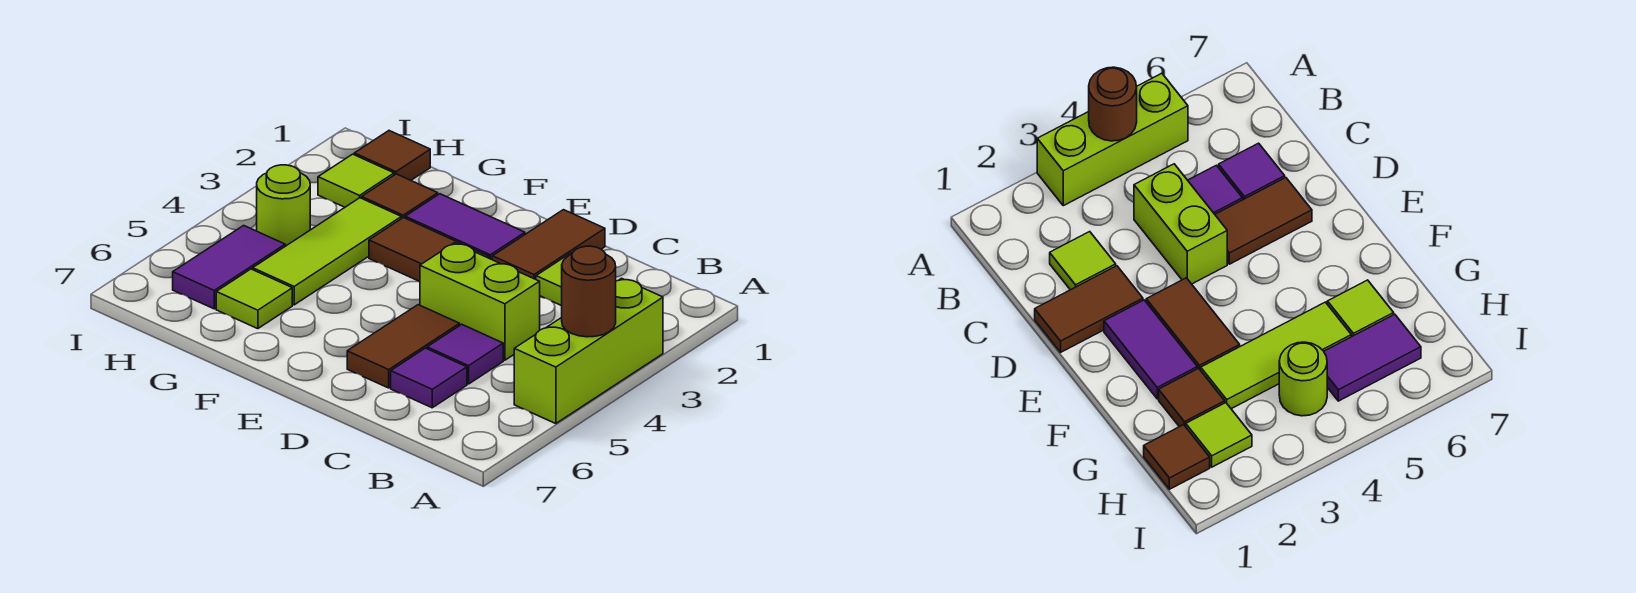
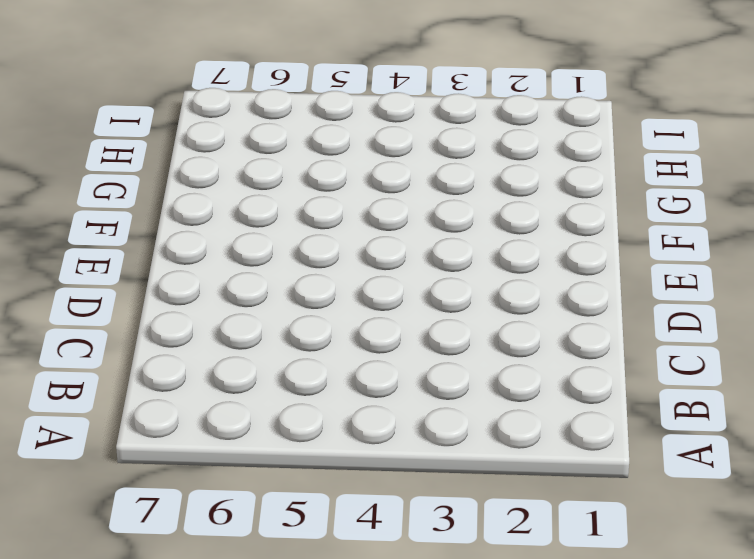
none -> lime 1x3 brick [514,278,663,424]
none -> lime 1x1 tile [536,253,572,306]
none -> lime 1x2 brick [420,243,540,360]

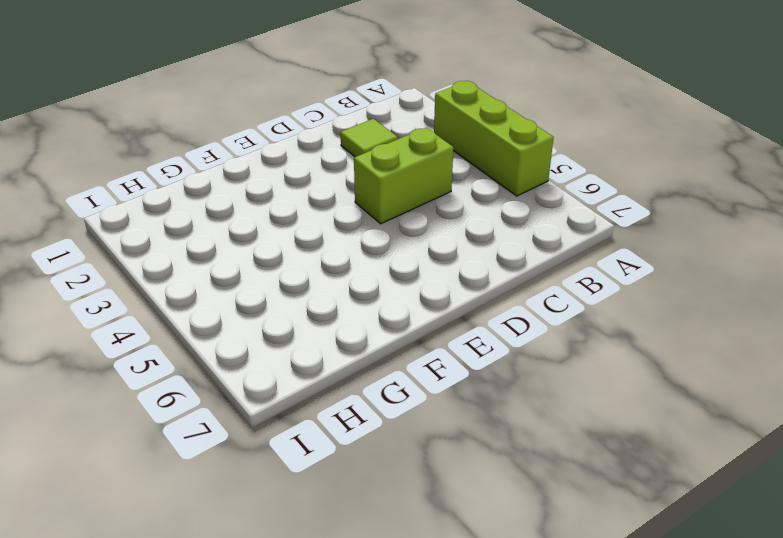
none -> purple 1x1 tile [427,324,503,384]
none -> purple 1x1 tile [391,348,467,408]
none -> brown 1x2 tile [492,210,605,279]

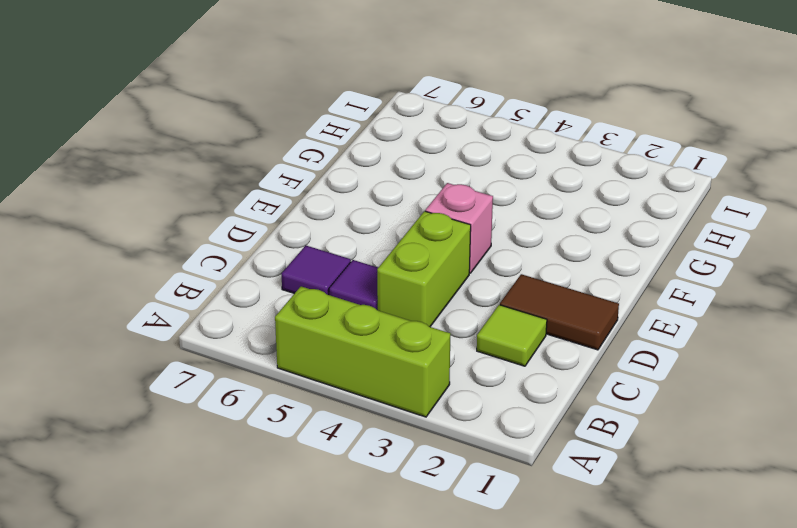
pink 1x1 brick [425,183,493,273] -> none
none -> brown 1x2 tile [347,305,460,388]
none -> purple 1x2 tile [405,194,525,259]
none -> brown 1x2 tile [369,217,489,281]

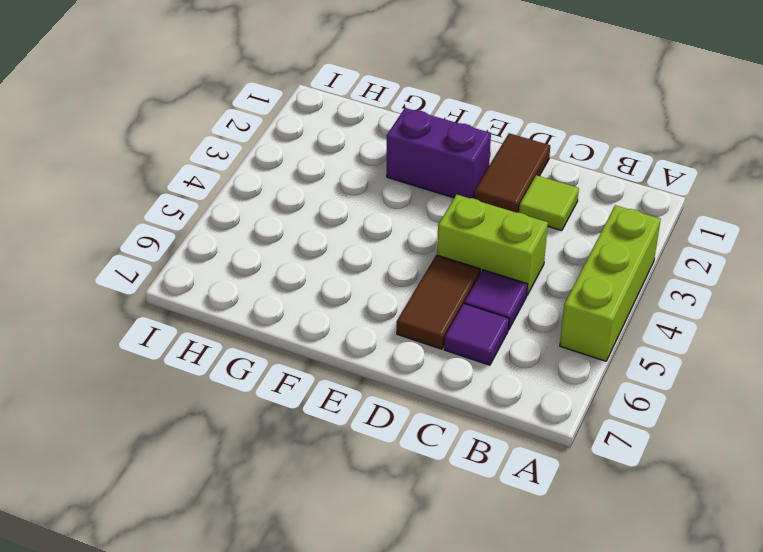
purple 1x2 brick [387,108,491,199] -> purple 1x2 tile [405,194,525,259]
none -> brown 1x2 tile [369,217,489,281]
none -> brown 1x1 tile [362,174,438,219]
none -> lime 1x3 tile [253,198,401,305]

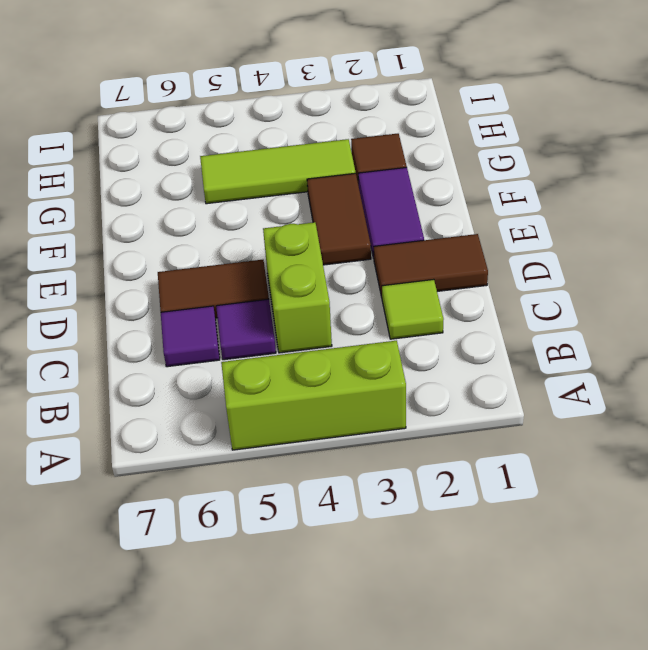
none -> lime 1x1 tile [216,269,292,329]
none -> brown 1x1 tile [354,131,430,180]
none -> lime 1x1 tile [318,154,394,207]

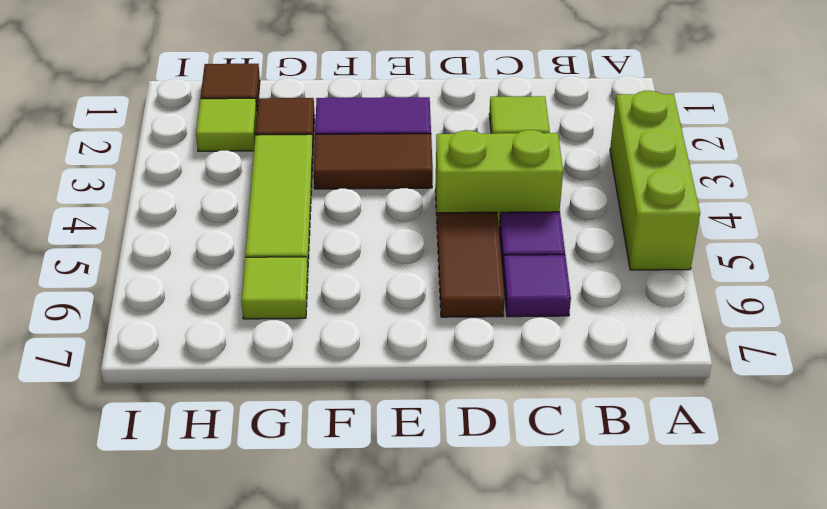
none -> brown 1x2 tile [492,210,605,279]
none -> lime 1x1 round brick [257,165,310,246]
none -> purple 1x2 tile [173,225,285,309]

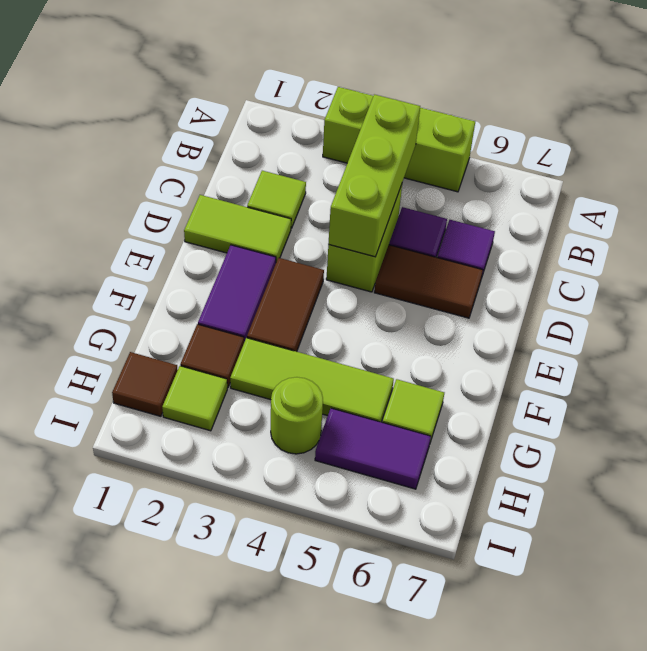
lime 1x3 brick [328,94,420,257] -> none
lime 1x2 tile [184,195,291,262] -> brown 1x2 tile [492,210,605,279]
none -> brown 1x1 round brick [562,246,616,337]

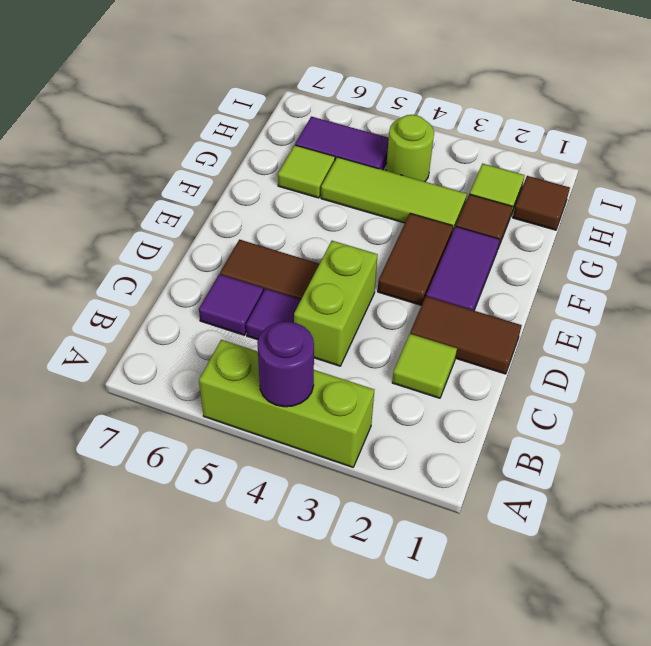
purple 1x1 round brick [257,322,314,407] -> brown 1x1 round brick [562,246,616,337]

